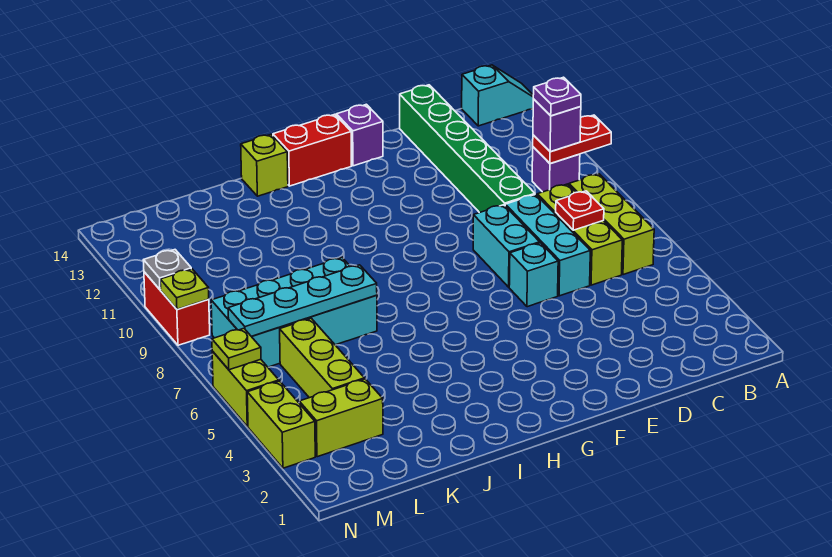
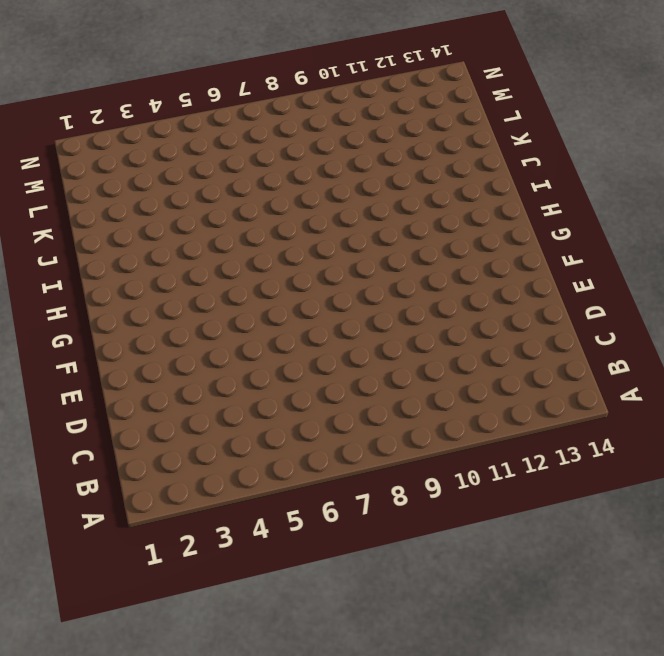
none -> cyan 1x2 slope [462,65,533,126]
none -> lime 1x3 brick [569,174,654,275]
none -> purple 1x1 brick [532,147,580,192]

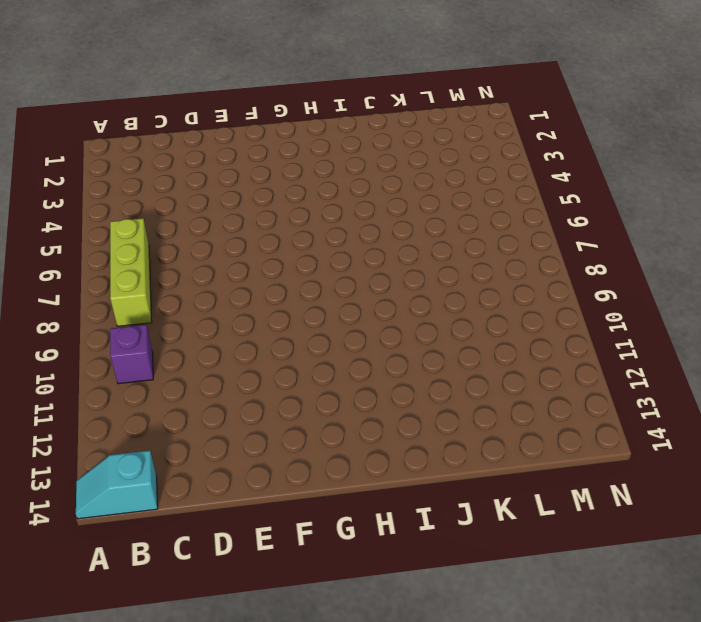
none -> lime 1x3 brick [537,184,622,285]
none -> cyan 1x3 brick [505,194,590,296]
none -> green 1x6 brick [400,85,535,213]

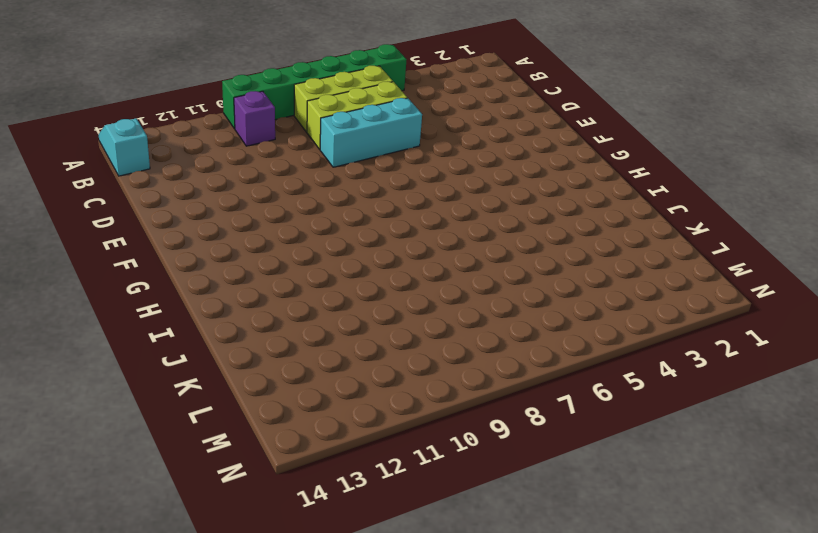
green 1x6 brick [222,44,407,129] -> green 1x6 brick moved to [400,85,535,213]
none -> cyan 1x1 brick [509,243,558,307]
none -> cyan 1x2 brick [473,205,540,287]
none -> purple 1x1 brick [336,104,383,166]

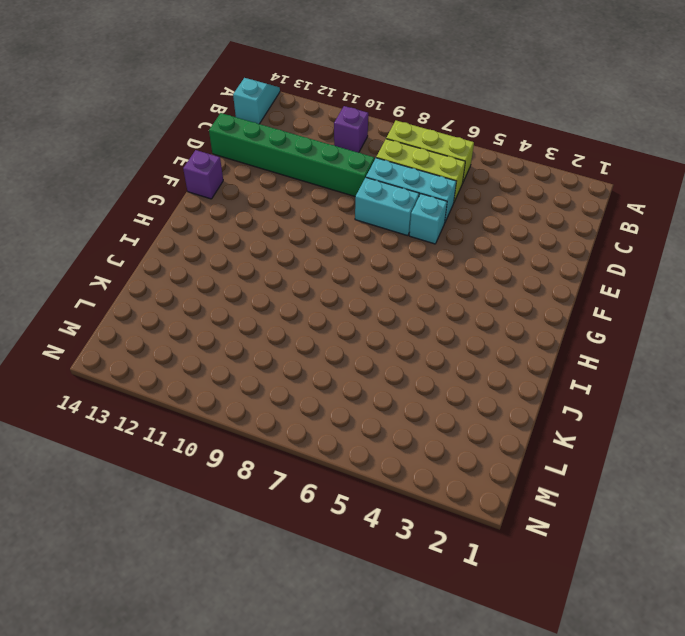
none -> red 1x2 brick [273,114,351,186]
none -> lime 1x1 brick [241,135,288,196]
none -> cyan 2x4 brick [211,258,377,367]

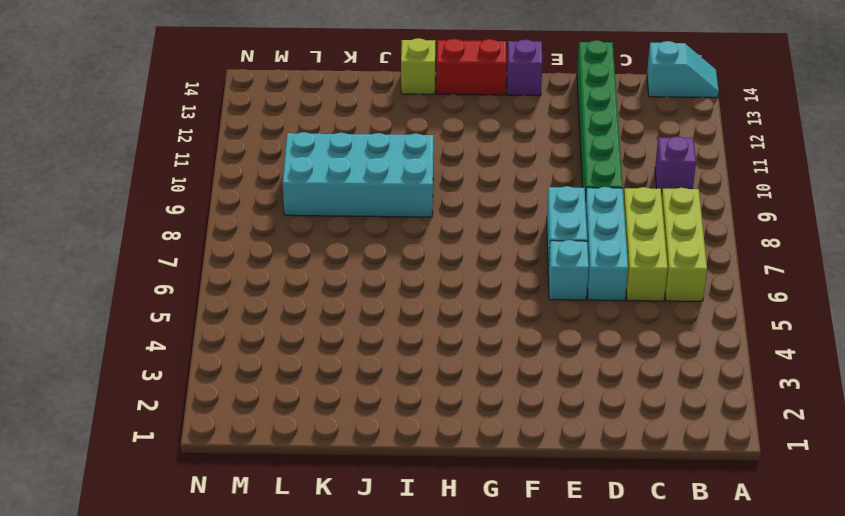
cyan 2x4 brick [283,132,434,217] -> cyan 2x4 brick moved to [211,258,377,367]
none -> lime 1x2 brick [299,379,383,457]
none -> lime 1x3 brick [280,318,364,398]
none -> lime 1x2 brick [247,381,315,468]

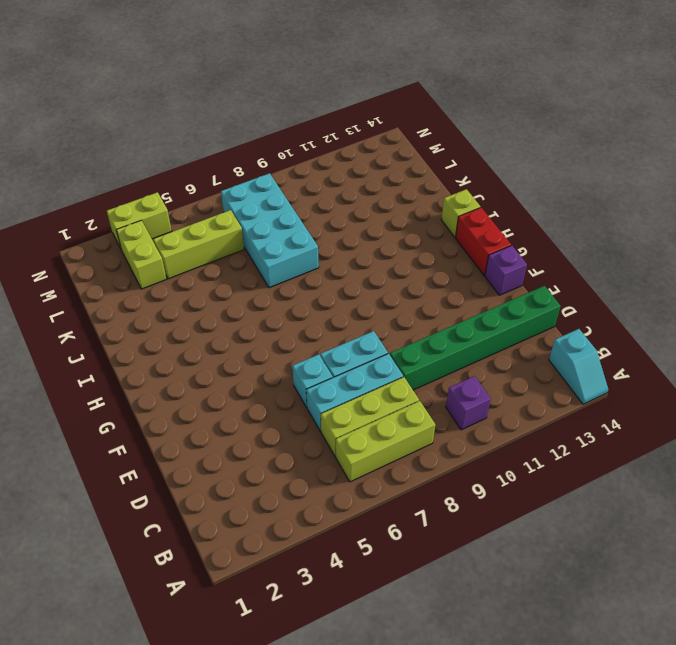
none -> lime 1x2 brick [212,351,279,427]
none -> red 1x2 brick [144,272,210,345]
none -> red 1x2 plate [533,115,611,164]

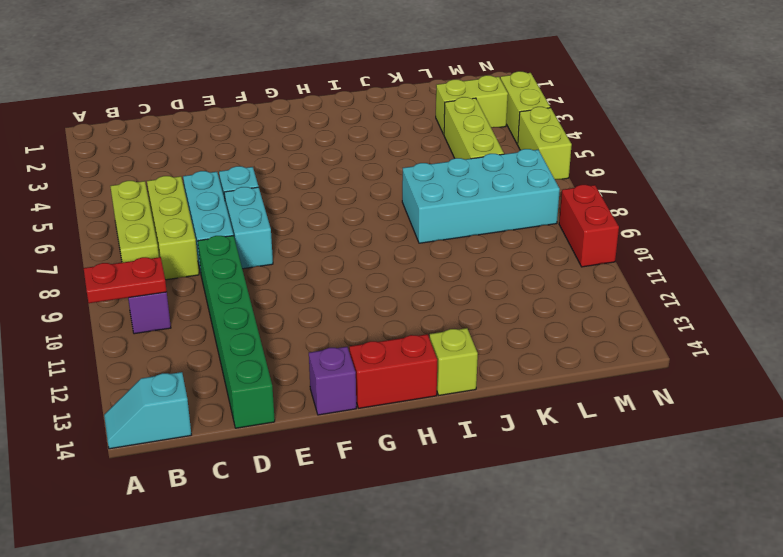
none -> red 1x1 plate [556,191,604,230]
none -> cyan 1x4 plate [228,265,377,336]
none -> lime 1x1 plate [212,328,261,370]

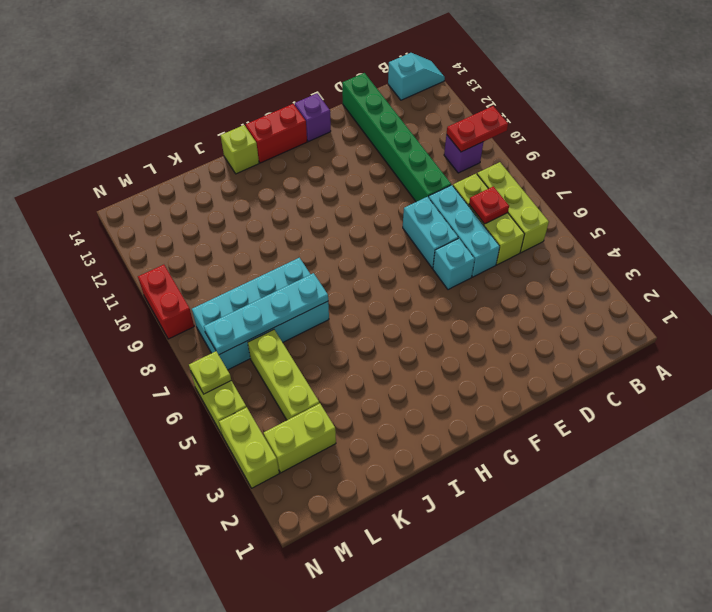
none -> lime 1x1 plate [160,269,209,309]
none -> grey 1x1 plate [143,250,191,290]
none -> purple 1x1 brick [533,99,581,152]

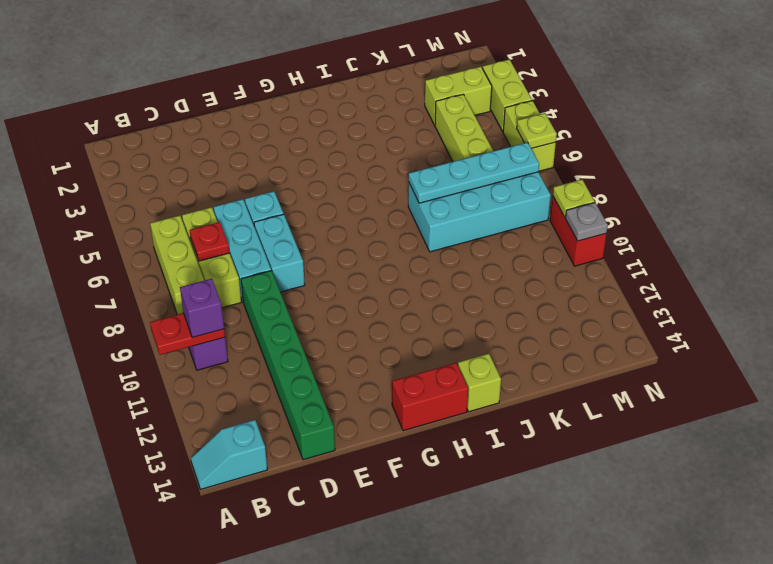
none -> purple 1x1 brick [336,104,383,166]
none -> purple 1x1 plate [533,77,581,116]

